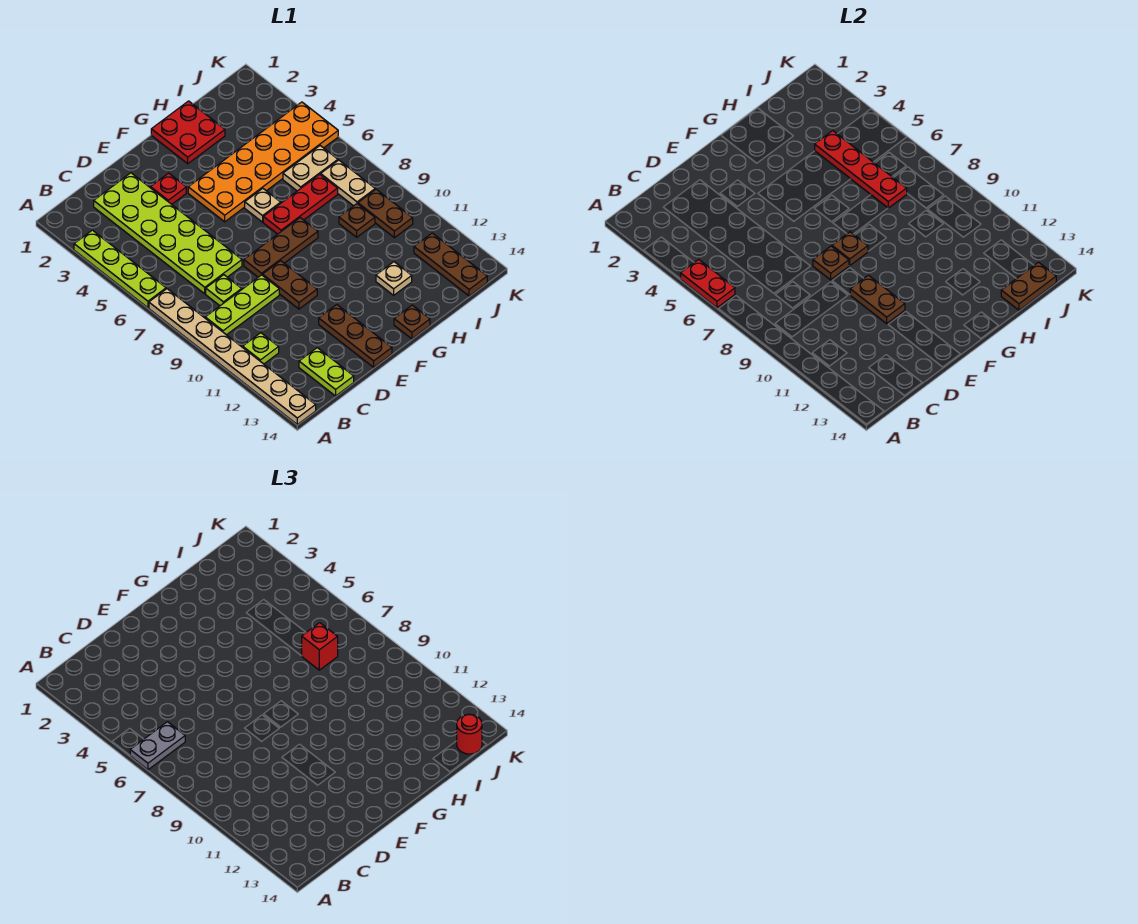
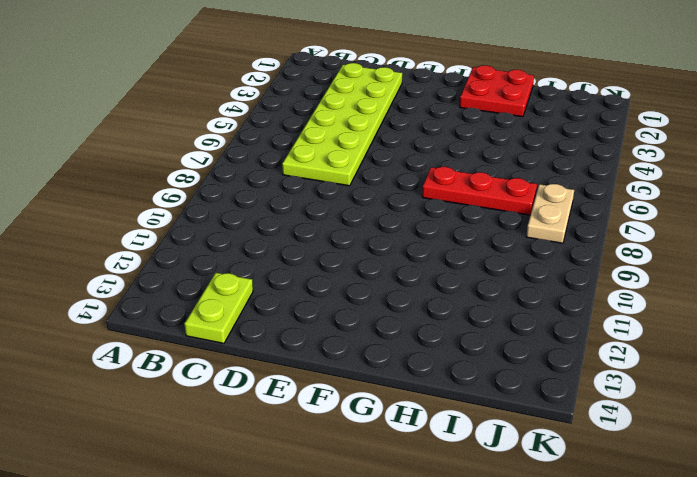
none -> lime 1x4 plate [74,230,166,308]
none -> tan 1x8 plate [149,289,316,424]
none -> lime 1x3 plate [205,275,279,335]
none -> lime 1x1 plate [243,333,279,364]

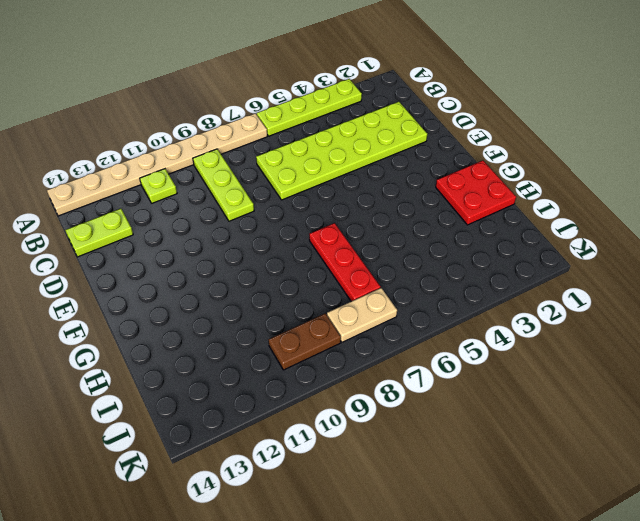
none -> lime 1x1 plate [206,275,242,306]
none -> red 1x1 plate [151,173,186,204]
none -> brown 1x3 plate [244,218,318,277]
none -> brown 1x2 plate [263,261,317,309]

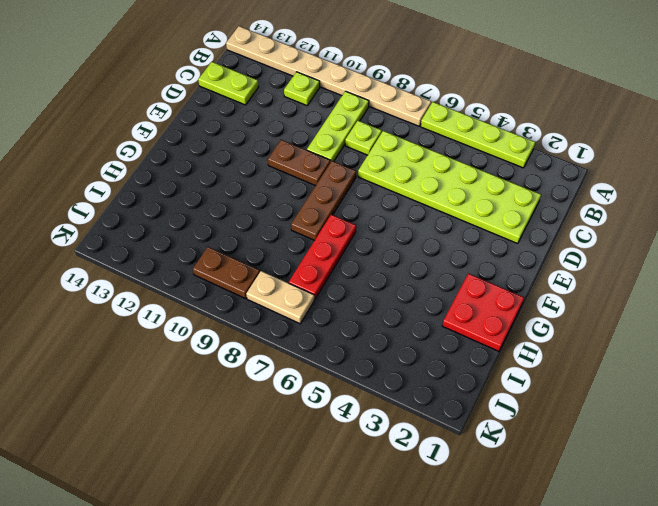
none -> red 1x1 plate [151,173,186,204]
none -> brown 1x3 plate [319,305,392,367]
none -> orange 2x6 plate [188,102,338,222]
none -> tan 1x1 plate [245,188,281,222]

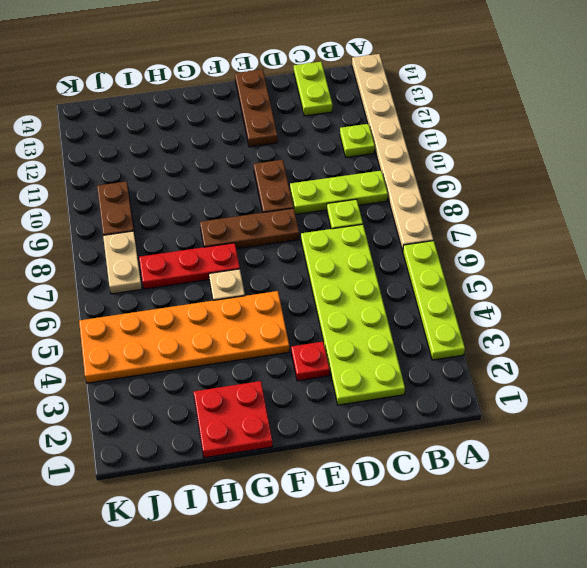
none -> brown 1x1 plate [394,305,430,339]
none -> tan 1x1 plate [376,262,412,295]
none -> tan 1x2 plate [283,146,338,191]
none -> brown 1x1 plate [339,204,375,237]

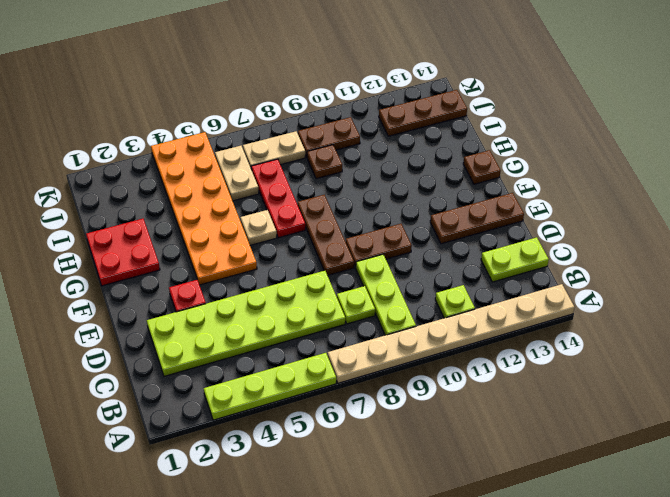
none -> tan 1x1 plate [376,262,412,295]
none -> red 1x2 plate [681,259,735,308]
none -> brown 1x1 plate [813,246,849,280]
none -> brown 1x2 plate [850,275,905,323]

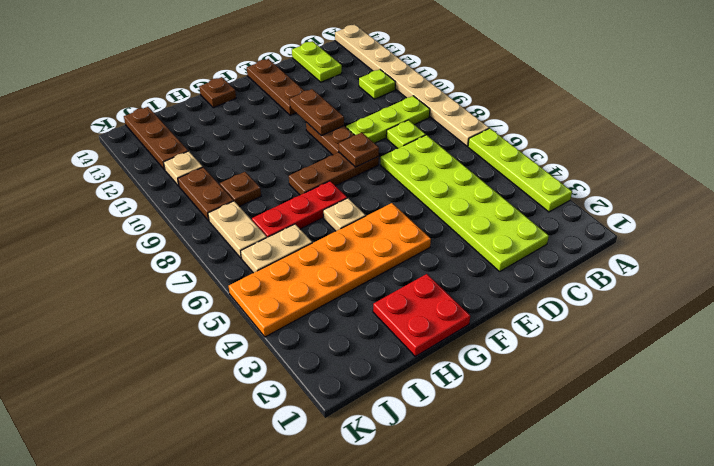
tan 1x1 plate [164,151,203,186] -> tan 1x1 plate moved to [376,262,412,295]
none -> red 1x1 plate [151,173,186,204]
none -> red 1x2 plate [681,259,735,308]
none -> brown 1x1 plate [832,232,868,266]
none -> red 1x4 plate [815,131,907,208]

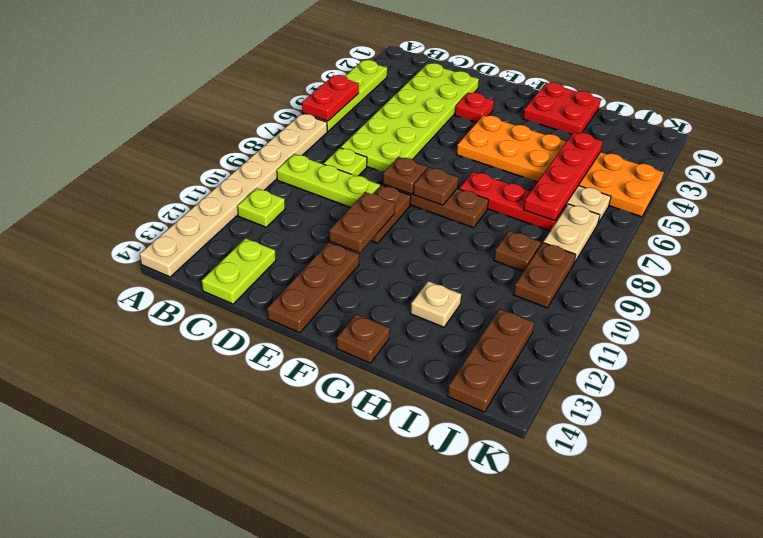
none -> tan 1x1 plate [245,188,281,222]
none -> brown 1x2 plate [1001,262,1056,310]
none -> grey 1x2 plate [130,722,185,770]
none -> red 1x1 brick [302,623,338,670]

